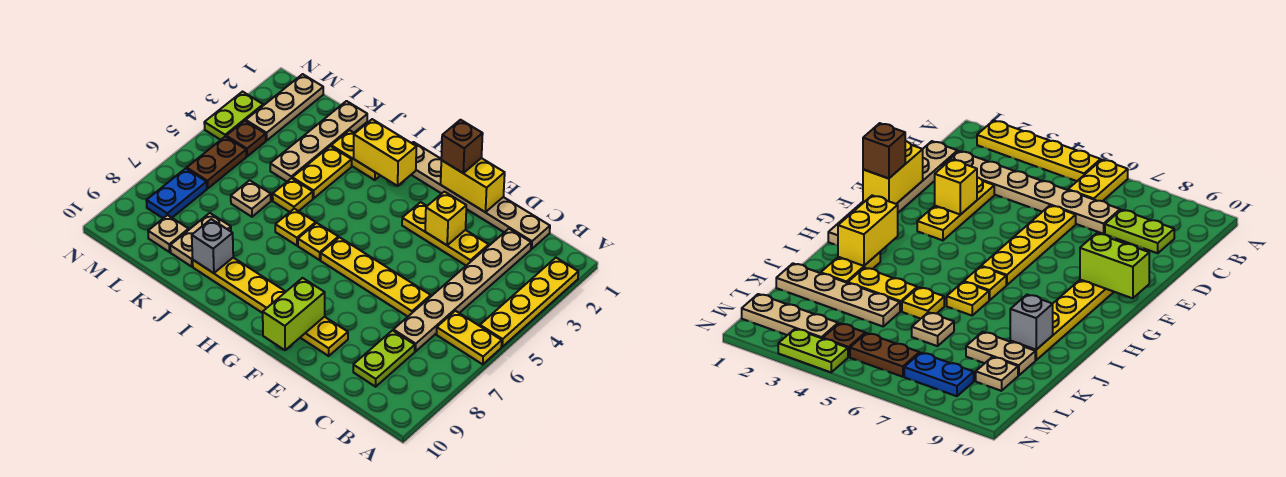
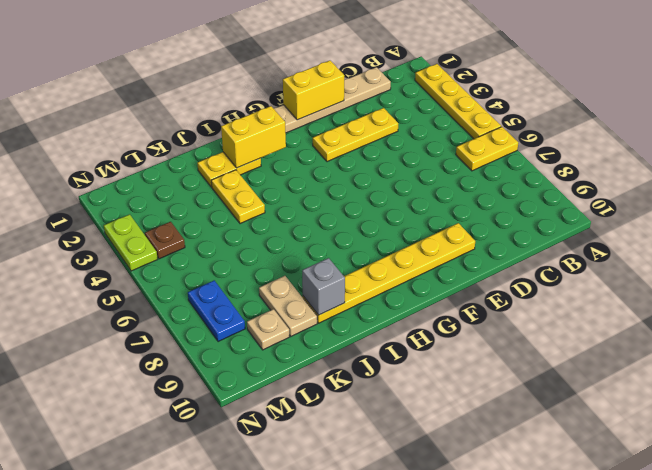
none -> tan 1x6 plate [393,229,531,351]
none -> lime 1x2 plate [353,330,415,387]
none -> yellow 1x4 plate [321,237,431,317]

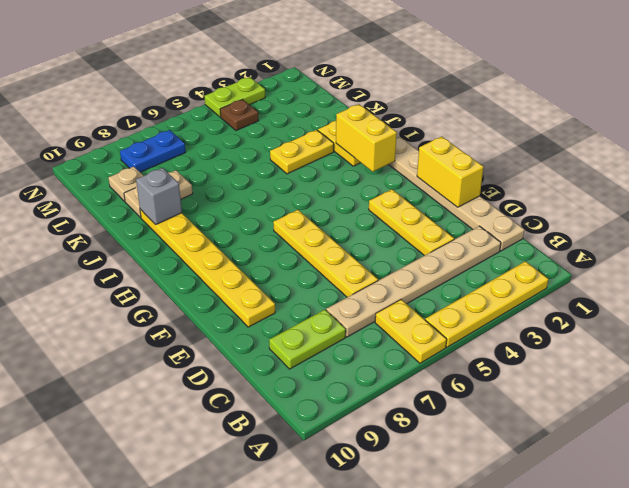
none -> yellow 1x1 plate [298,223,338,260]
none -> yellow 1x1 plate [275,209,316,246]
none -> yellow 1x1 plate [273,178,313,212]

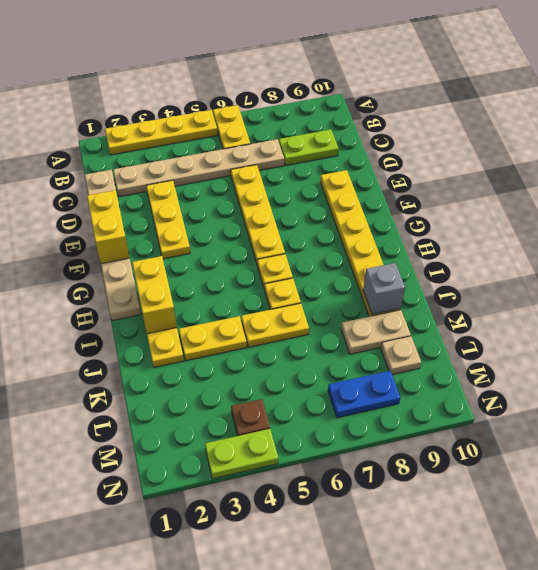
yellow 1x2 plate [241,303,309,347] -> yellow 1x1 plate [273,178,313,212]
none -> tan 1x4 plate [270,101,367,181]
none -> tan 1x1 plate [231,180,271,217]
none -> tan 1x3 plate [246,74,323,140]

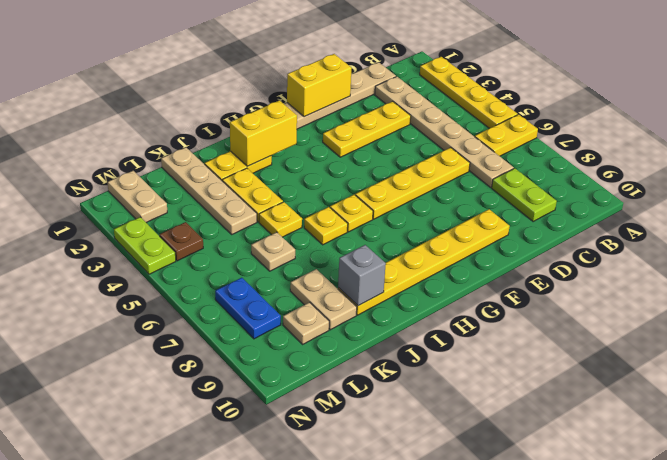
tan 1x2 plate [108,171,167,223] -> tan 1x3 plate [246,74,323,140]
none -> brown 1x2 plate [187,137,246,188]
none -> yellow 1x1 brick [425,192,466,245]
none -> lime 1x2 brick [263,278,325,350]

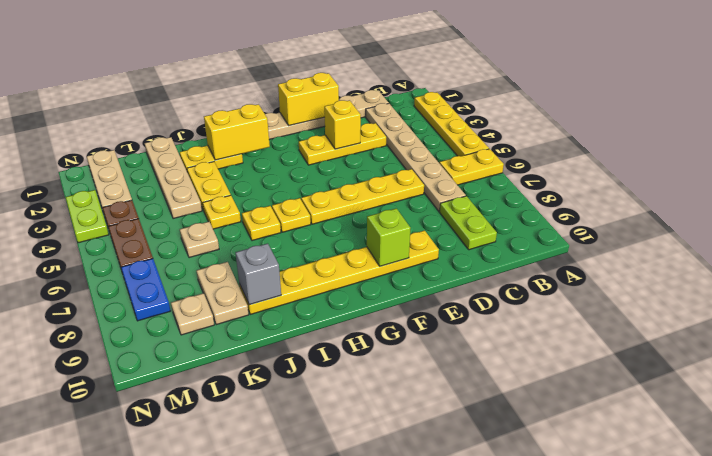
lime 1x1 brick [367,208,410,266] -> lime 1x2 brick [263,278,325,350]
none -> brown 1x1 brick [441,120,483,173]

